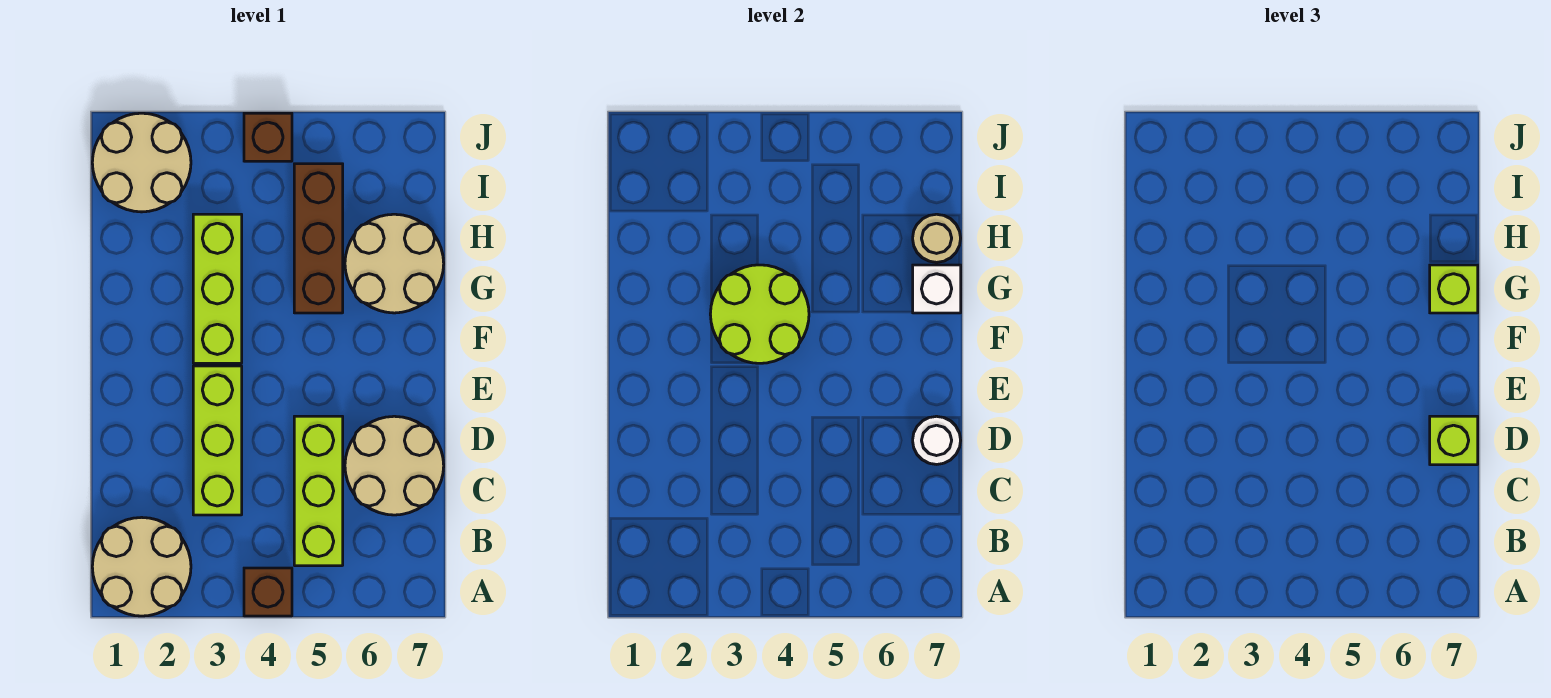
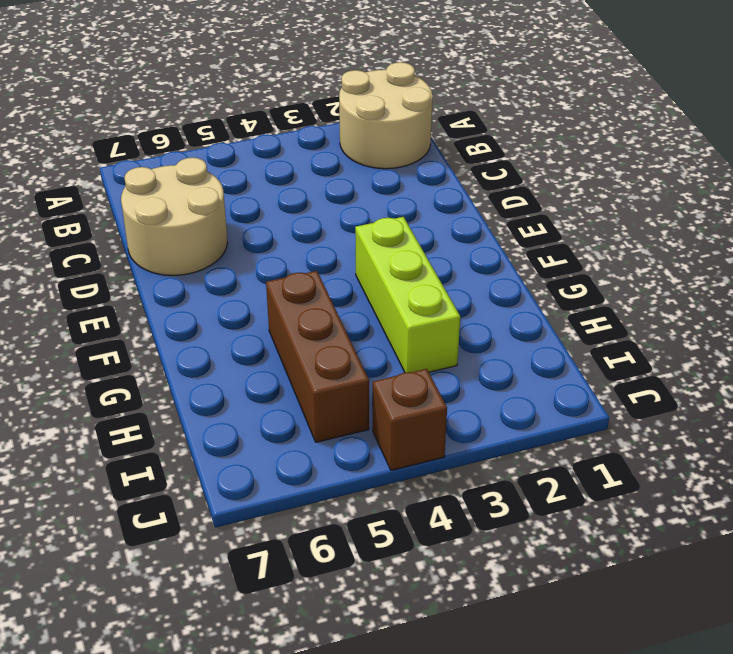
none -> brown 1x1 brick [244,568,292,616]
none -> lime 1x3 brick [294,416,343,566]
none -> lime 1x3 brick [193,366,242,515]

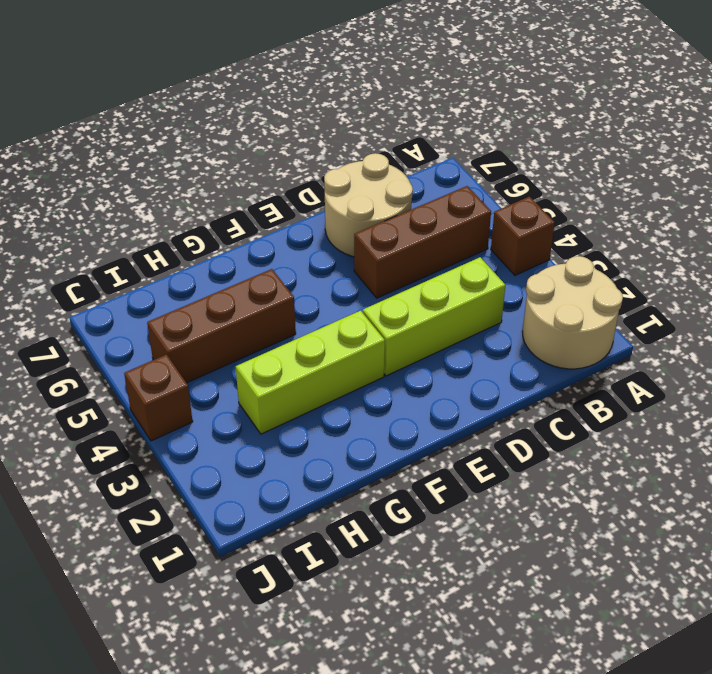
brown 1x3 brick [354,186,491,298] -> lime 1x3 brick [294,416,343,566]
none -> tan 2x2 round brick [345,214,444,313]
none -> tan 2x2 round brick [92,113,191,212]
none -> white 1x1 round brick [913,416,961,464]

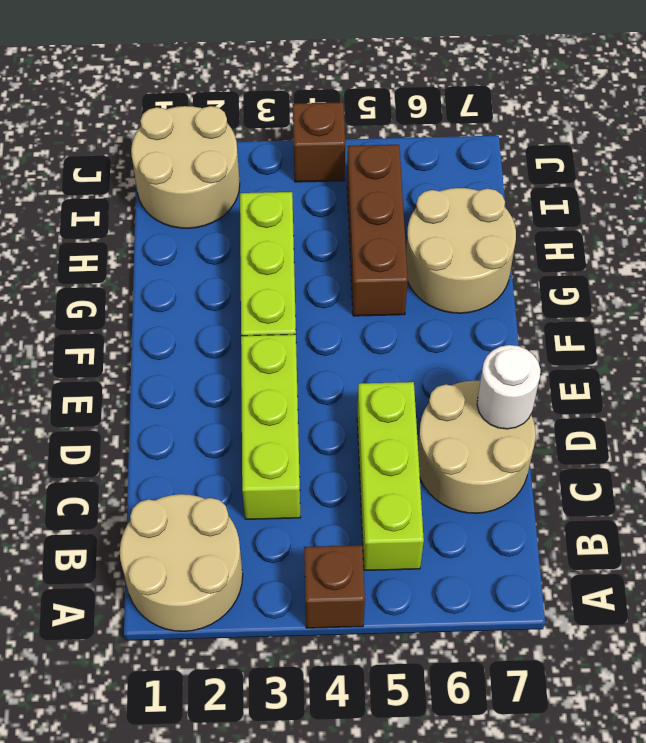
none -> lime 2x2 round brick [710,265,809,363]
none -> white 1x1 brick [913,265,961,313]
none -> tan 1x1 round brick [913,214,961,262]

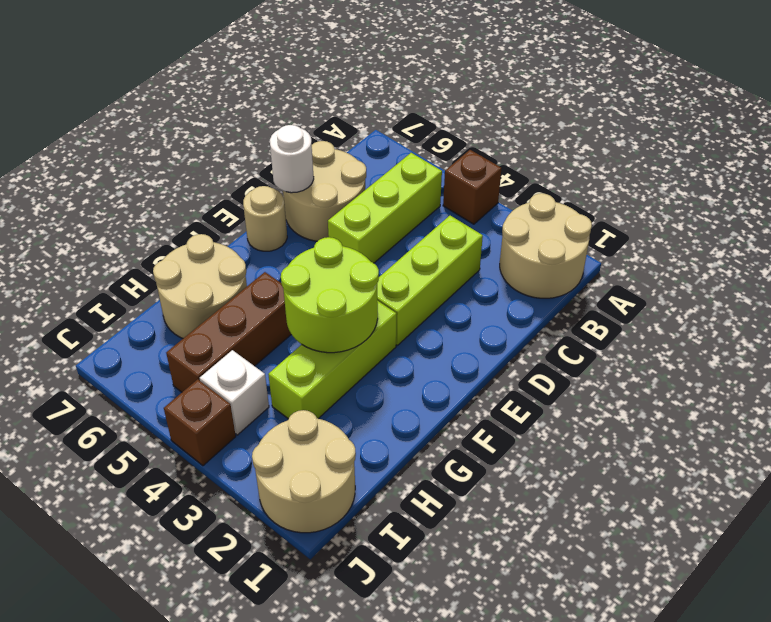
tan 1x1 round brick [243,186,287,251] -> tan 1x1 round brick moved to [913,214,961,262]
white 1x1 brick [200,350,269,435] -> white 1x1 brick moved to [913,265,961,313]
none -> lime 1x1 brick [1430,416,1478,465]
none -> lime 1x1 brick [1430,265,1478,313]

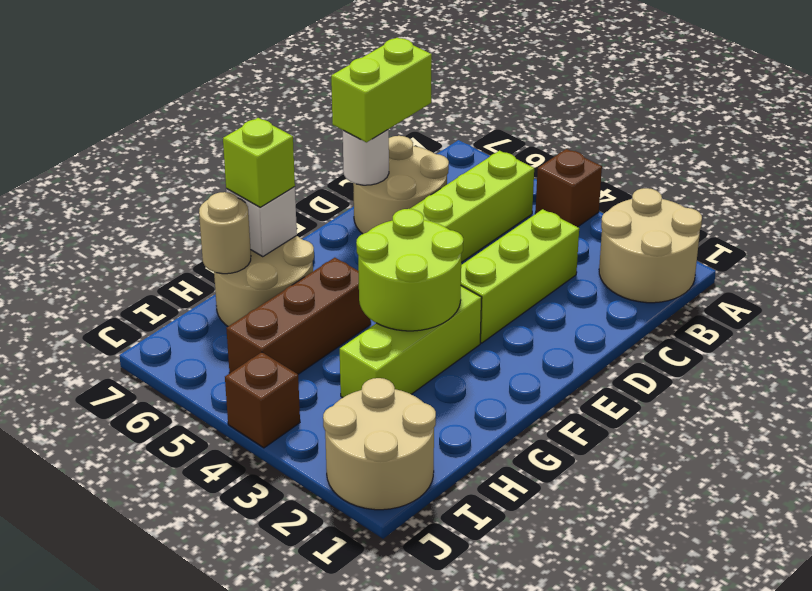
lime 1x2 brick [331,38,432,142] -> lime 1x1 brick [1430,416,1478,465]

